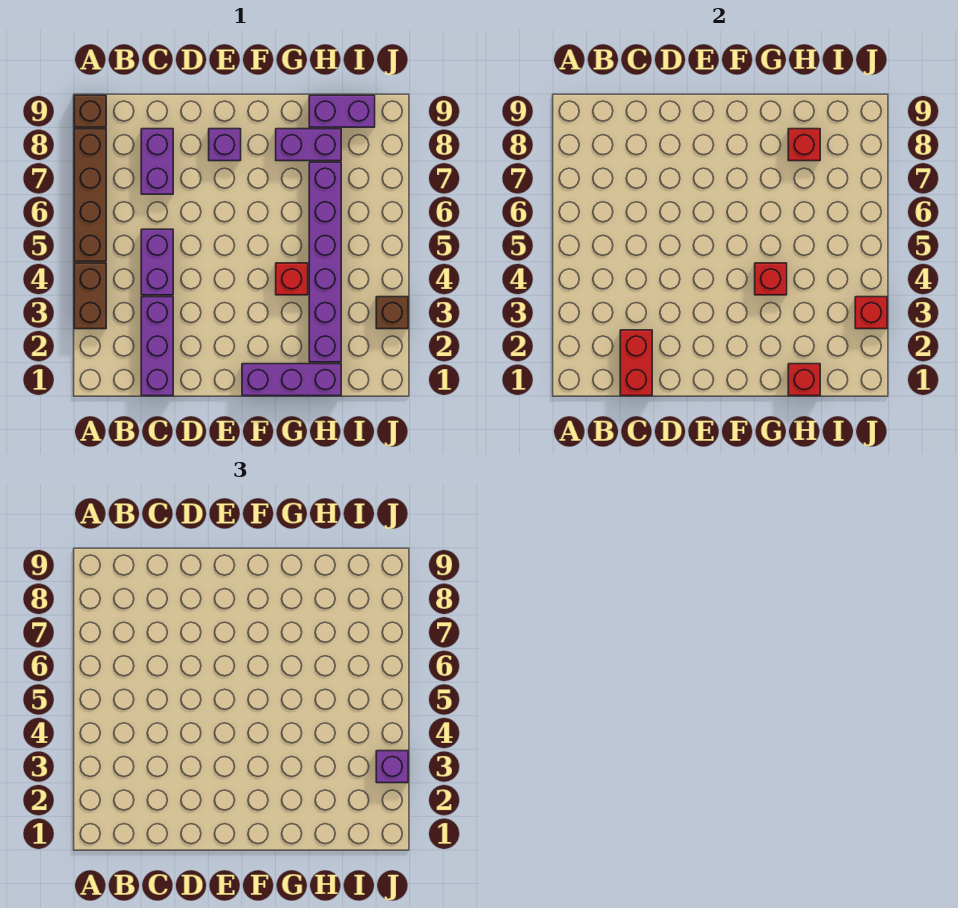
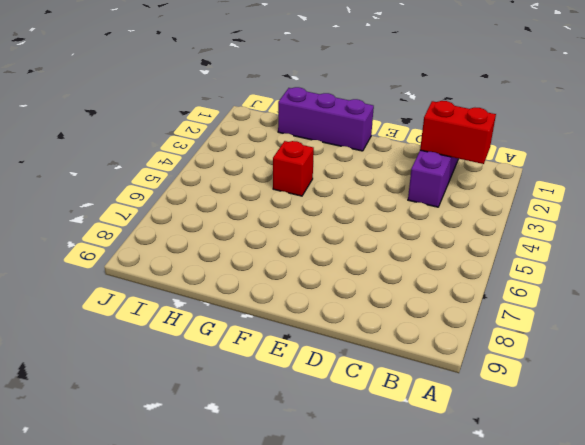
red 1x2 brick [420,101,496,164] -> red 1x2 brick turned to [620,330,652,396]
none -> brown 1x2 brick [74,263,106,329]
none -> brown 1x4 brick [74,129,106,261]
none -> brown 1x1 brick [74,95,106,127]

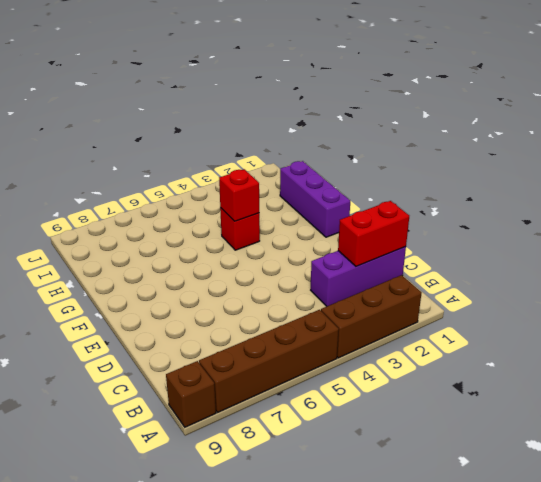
brown 1x3 brick [321,275,421,358] -> brown 1x2 brick [74,263,106,329]
none -> purple 1x2 brick [141,229,173,295]
none -> purple 1x2 brick [141,129,173,194]
none -> purple 1x1 brick [209,129,241,161]

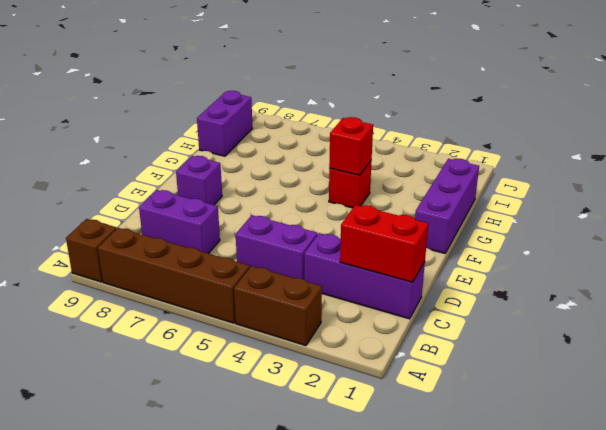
none -> purple 1x2 brick [276,129,341,161]
none -> purple 1x6 brick [309,162,341,362]
none -> brown 1x1 brick [376,297,408,329]

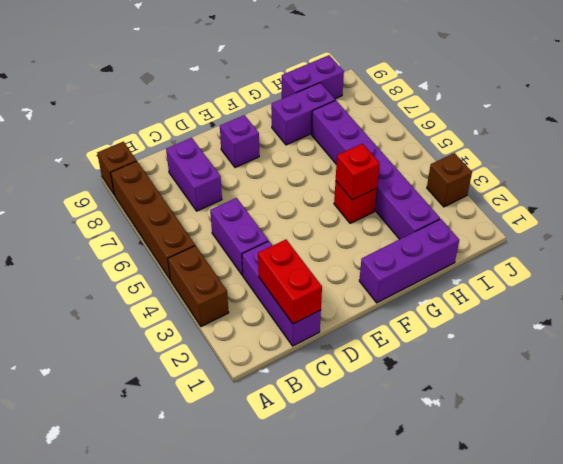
none -> red 1x1 brick [788,364,820,396]
none -> red 1x1 brick [788,129,820,161]
none -> red 1x1 brick [855,297,887,329]

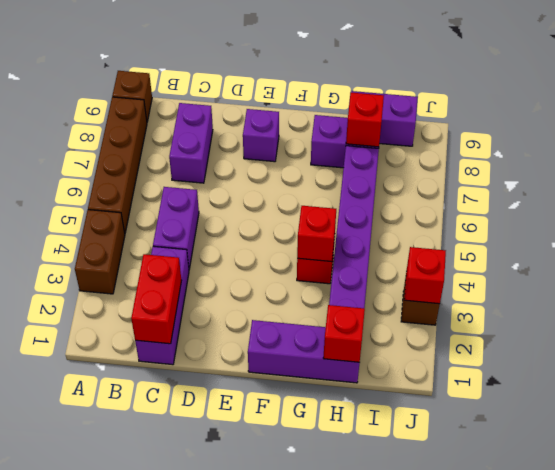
none -> purple 1x1 brick [376,751,408,783]

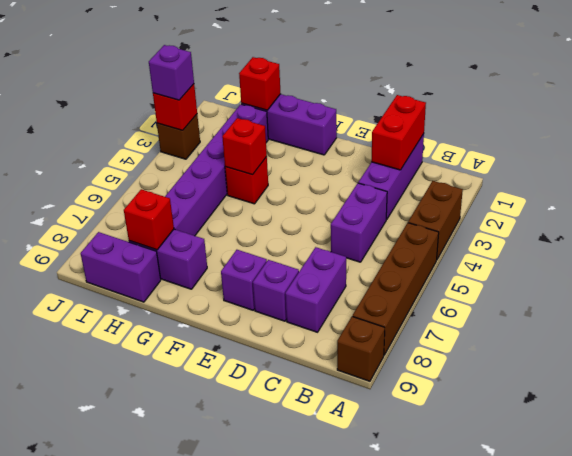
purple 1x1 brick [253,260,299,321] -> none

